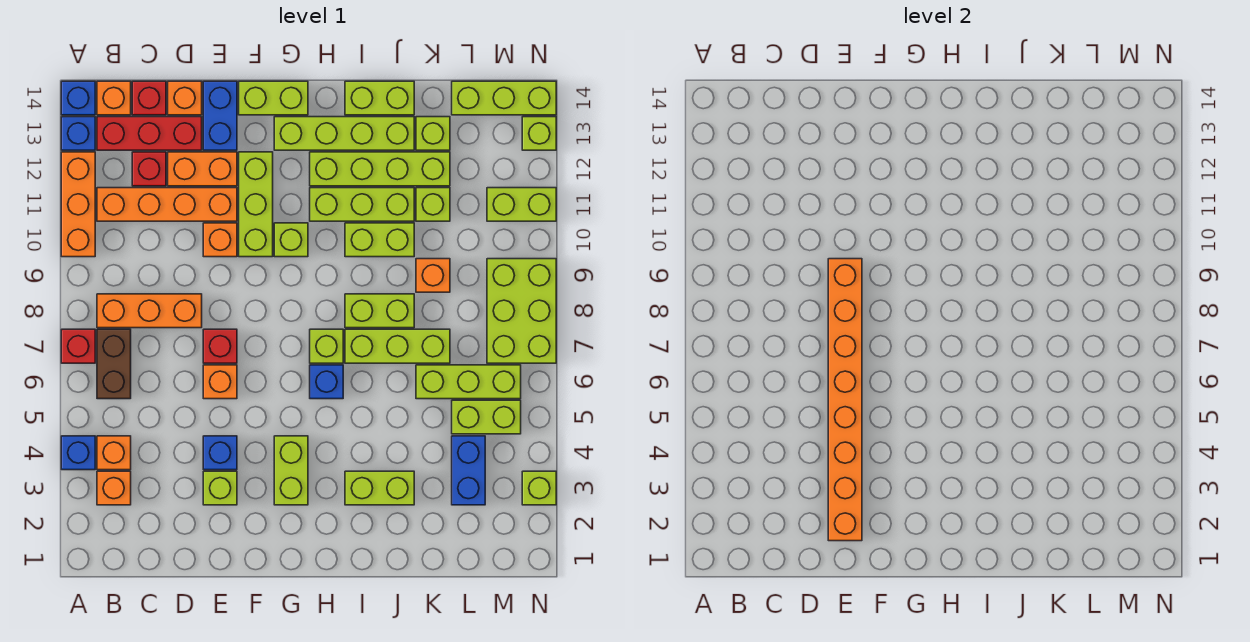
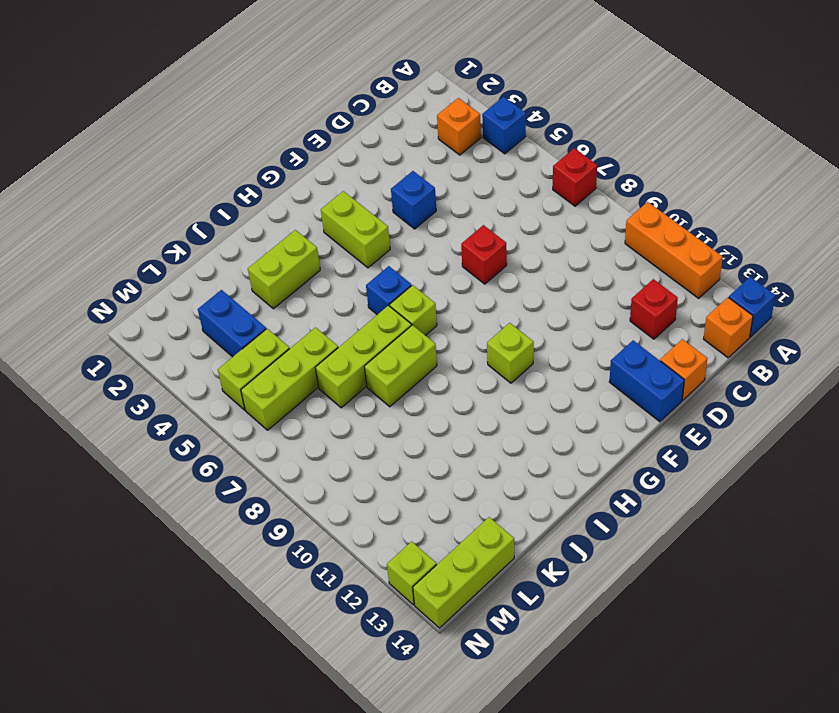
none -> blue 1x1 brick [61,117,95,150]
none -> orange 1x1 brick [97,436,131,470]
none -> brown 1x2 brick [97,329,131,399]
none -> orange 1x3 brick [97,294,202,328]

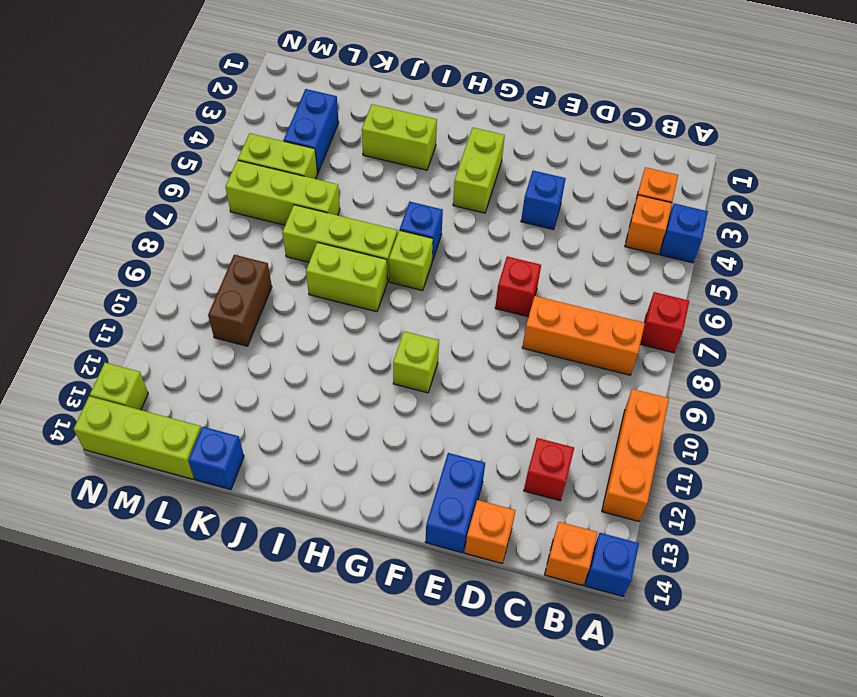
blue 1x1 brick [188,427,244,490] -> blue 1x1 brick moved to [61,117,95,150]
brown 1x2 brick [208,255,272,346] -> brown 1x2 brick moved to [97,329,131,399]
none -> orange 1x4 brick [97,188,237,221]
none -> red 1x3 brick [97,117,202,150]
none -> red 1x1 brick [132,81,166,115]
none -> orange 1x2 brick [168,152,237,186]

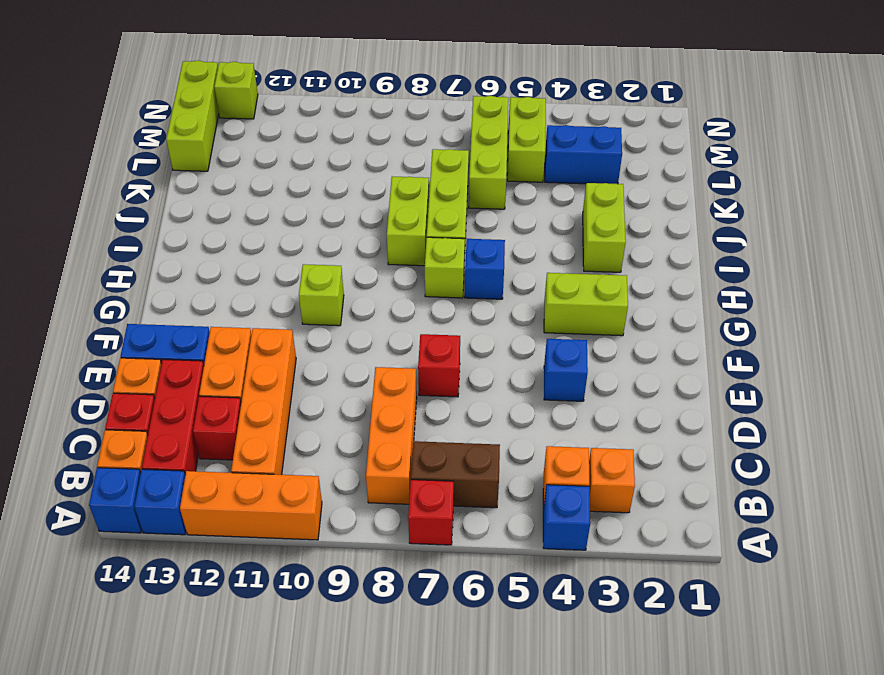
none -> lime 1x1 brick [203,471,237,505]
none -> orange 1x1 brick [203,365,237,399]
none -> orange 1x1 brick [203,223,237,257]
none -> lime 1x3 brick [239,152,273,257]

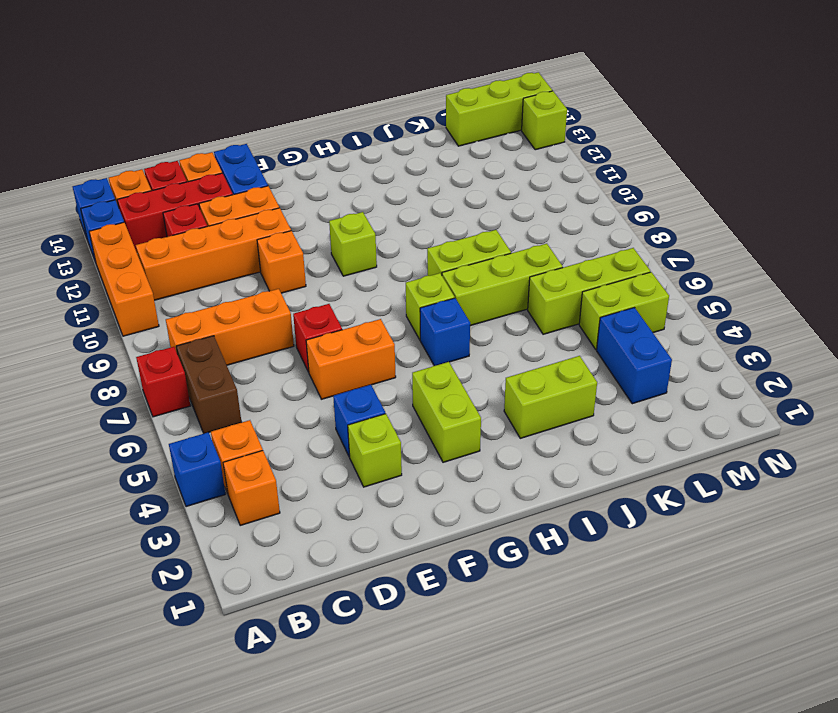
orange 1x2 brick [306,319,396,399] -> orange 1x1 brick [203,365,237,399]
none -> lime 1x3 brick [239,152,273,257]
none -> lime 1x2 brick [239,81,308,115]
none -> lime 1x4 brick [274,117,414,150]
none -> lime 1x3 brick [310,188,414,221]

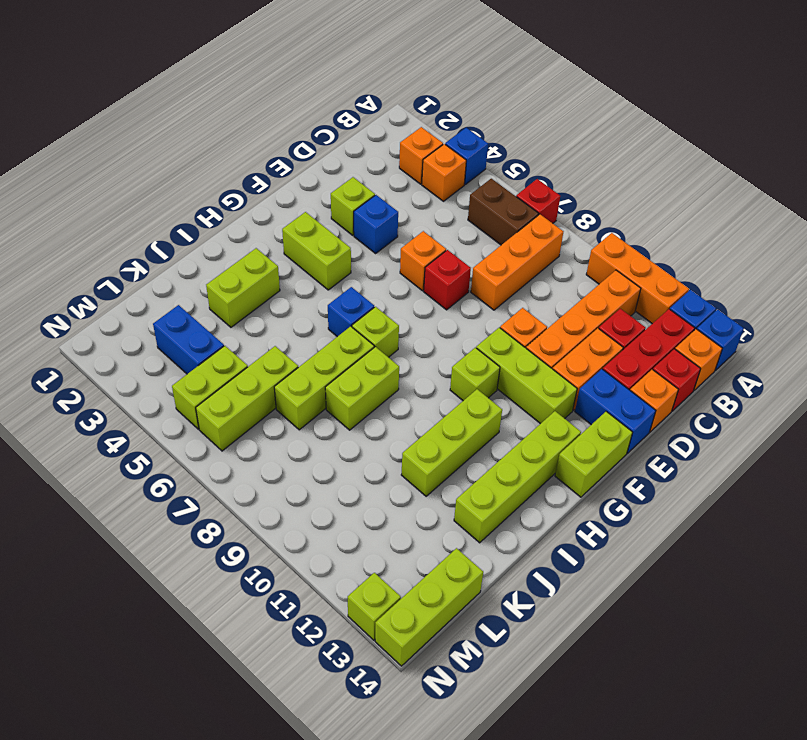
none -> lime 1x4 brick [310,152,450,186]
none -> lime 1x2 brick [345,223,414,257]
none -> lime 1x2 brick [345,81,414,115]
none -> orange 1x1 brick [416,259,450,292]

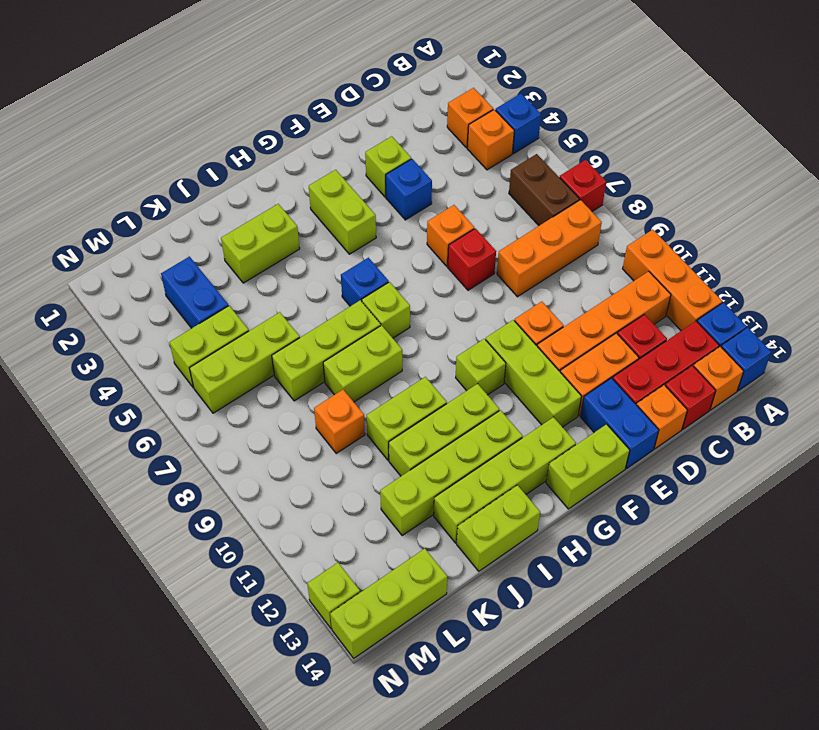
none -> lime 1x1 brick [416,188,450,221]
none -> lime 1x1 brick [416,117,450,150]
none -> lime 2x3 brick [487,259,556,363]
none -> lime 1x2 brick [487,188,556,221]

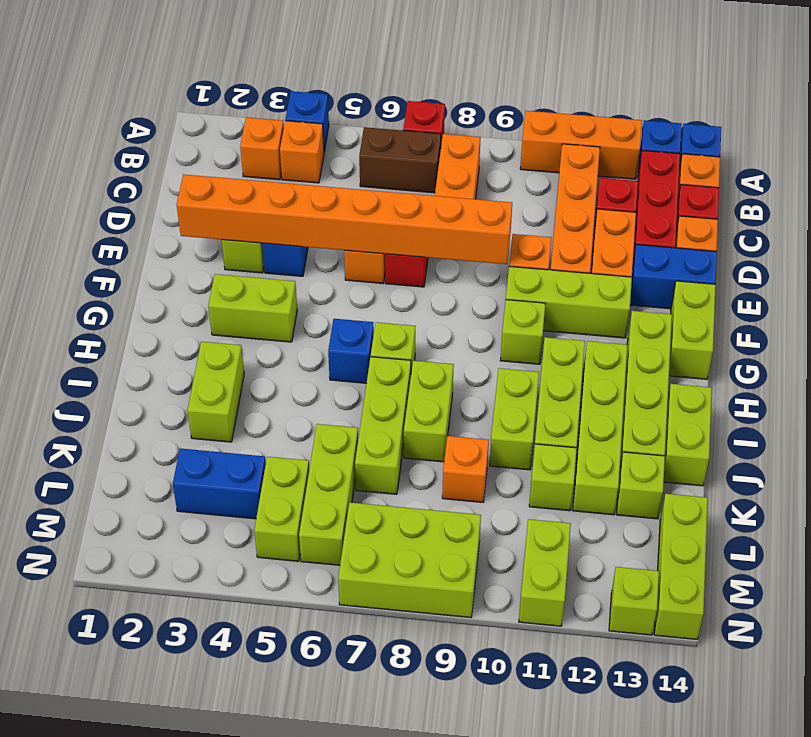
none -> lime 1x1 brick [522,471,556,505]

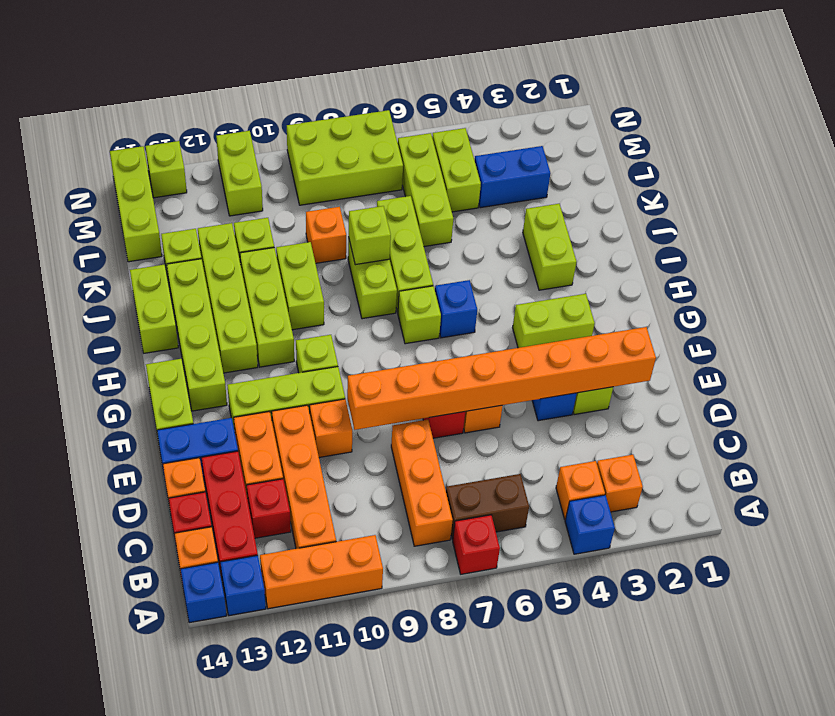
lime 1x1 brick [349,206,391,265] -> lime 1x1 brick moved to [522,471,556,505]

